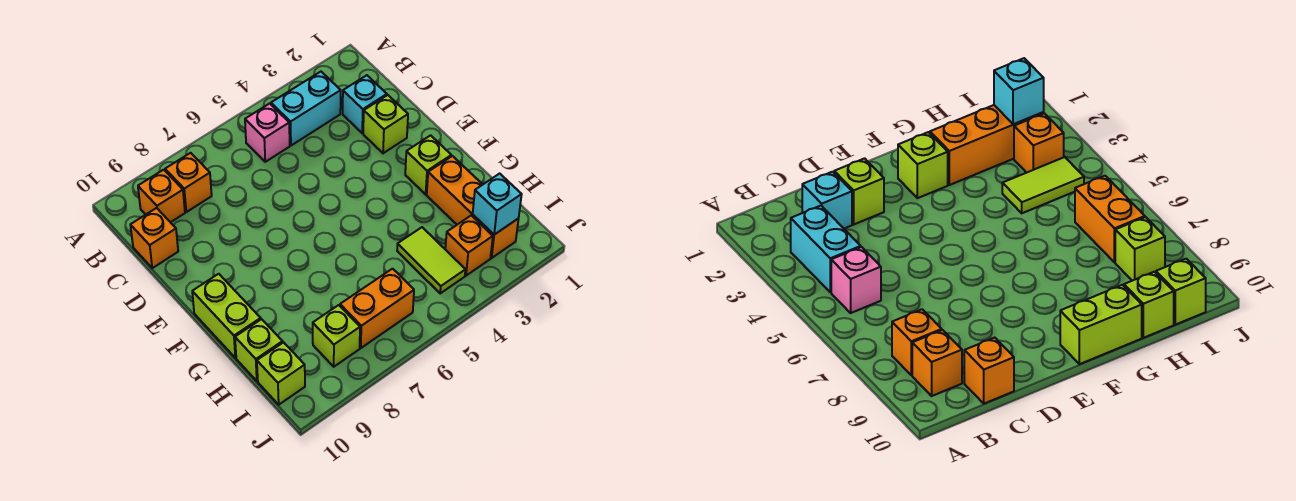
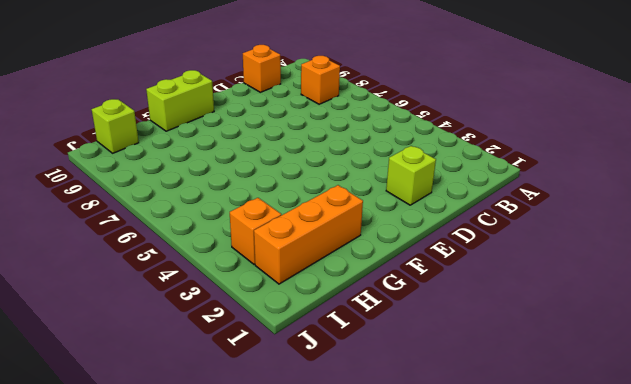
none -> cyan 1x2 brick [271,72,341,145]
none -> pink 1x1 brick [245,103,290,162]
none -> orange 1x1 brick [138,170,185,222]

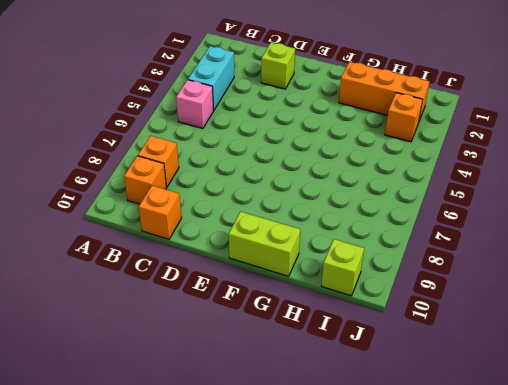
none -> cyan 1x1 brick [343,75,387,133]
none -> lime 1x1 brick [405,135,451,194]
none -> lime 1x2 tile [397,227,465,293]

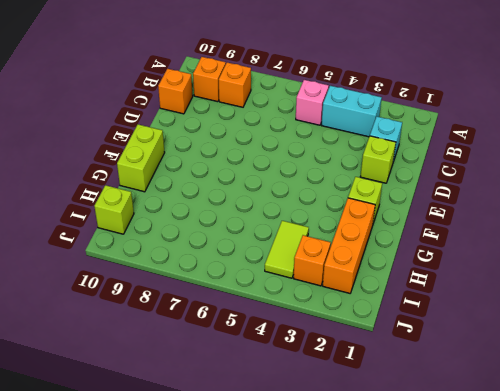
none -> lime 1x1 brick [235,319,283,381]
none -> orange 1x2 brick [340,269,414,348]
none -> lime 1x1 brick [313,305,360,367]

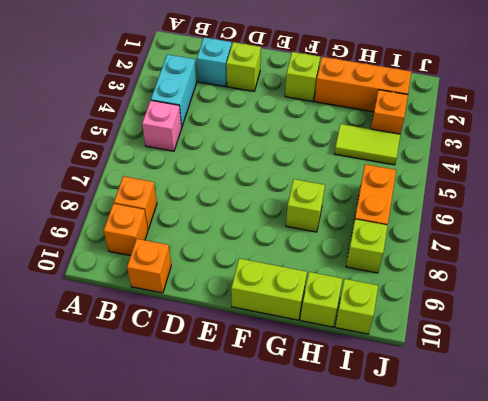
lime 1x1 brick [286,179,325,232] -> none
none -> cyan 1x1 brick [473,174,522,235]

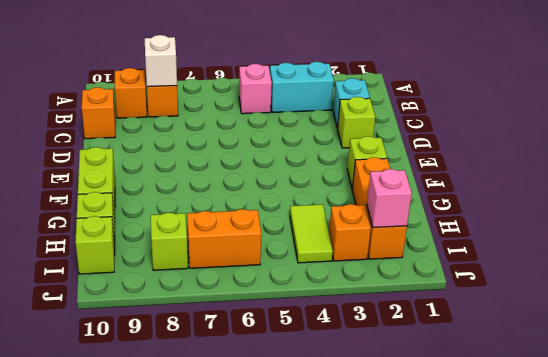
white 1x1 brick [145,35,177,87] -> none
pink 1x1 brick [367,169,412,228] -> cyan 1x1 brick [473,174,522,235]

